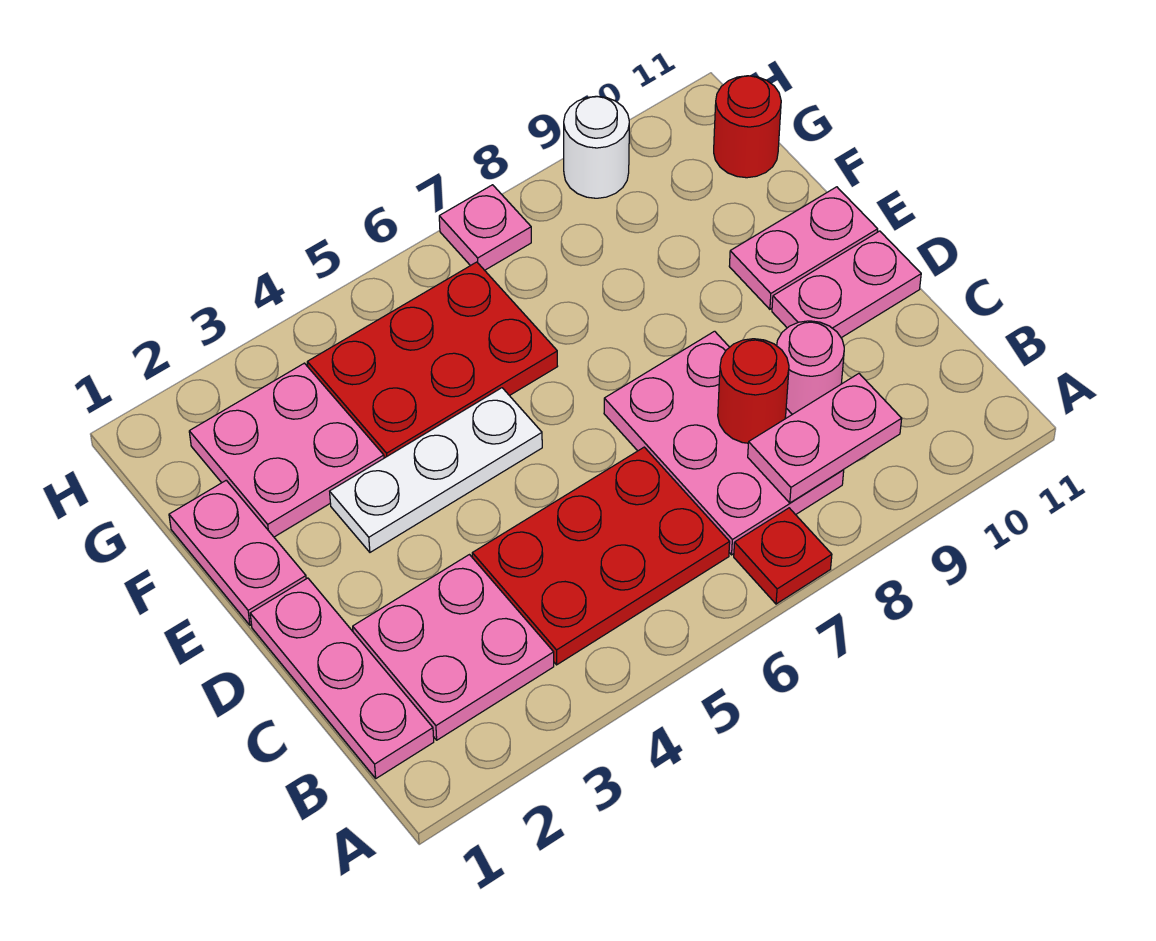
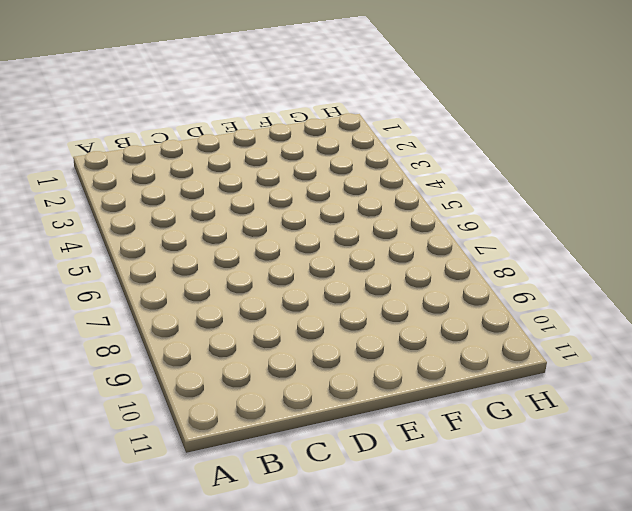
none -> red 1x1 plate [734,508,832,604]
none -> pink 1x3 plate [250,578,434,778]
none -> pink 2x2 plate [353,555,554,740]

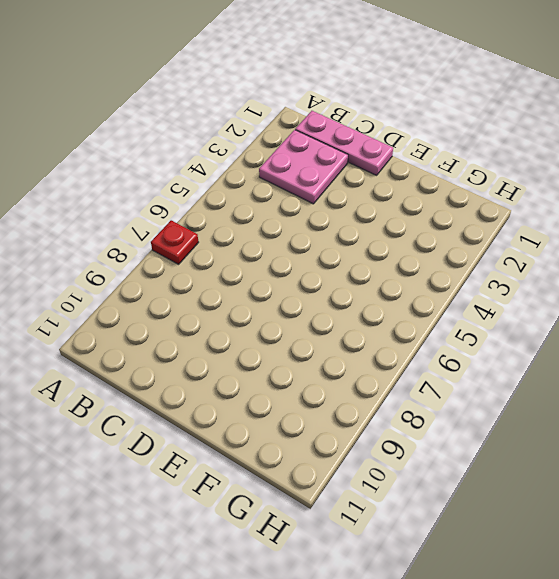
none -> red 2x3 plate [472,447,730,665]
none -> pink 2x3 plate [604,331,844,555]
none -> pink 1x1 round brick [777,321,844,414]

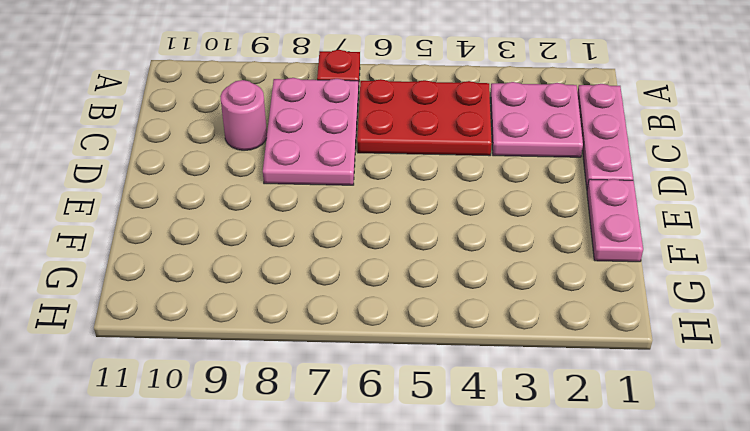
none -> pink 1x2 plate [772,231,921,338]
none -> white 1x3 plate [330,388,542,552]
none -> pink 1x2 plate [729,187,878,309]

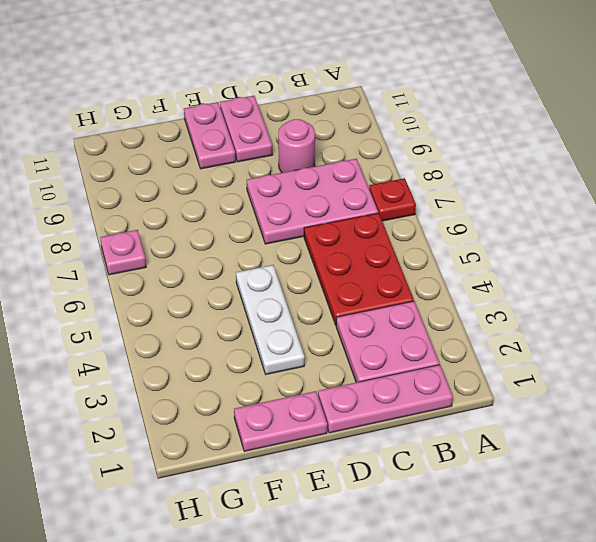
none -> pink 2x2 plate [189,363,384,537]
none -> red 2x3 plate [307,262,558,458]
none -> red 1x1 round brick [714,76,781,178]

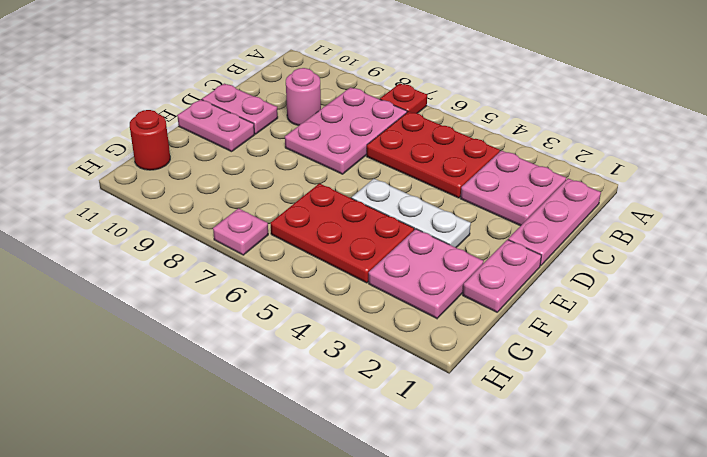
none -> white 1x1 round brick [564,96,629,198]
none -> pink 1x2 plate [748,374,902,503]
none -> red 1x1 round brick [718,339,789,443]

